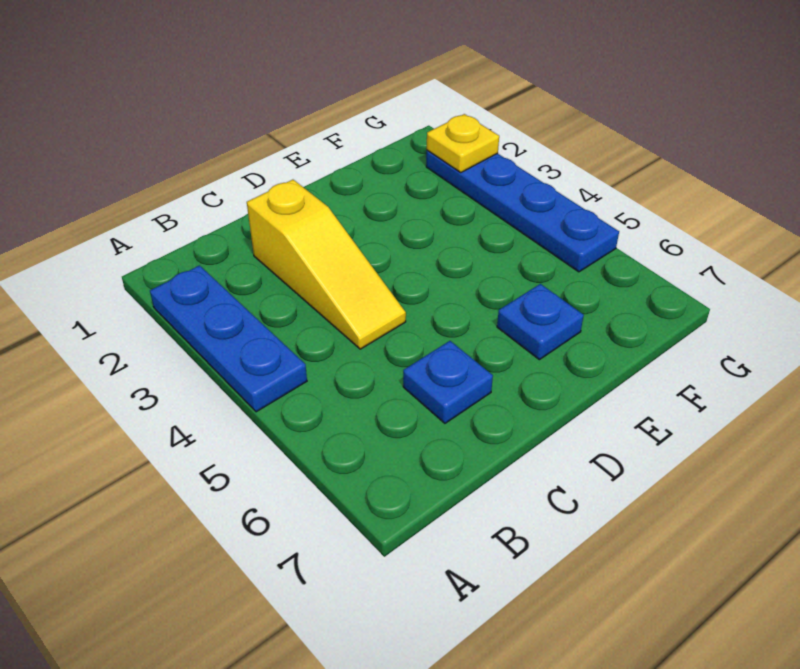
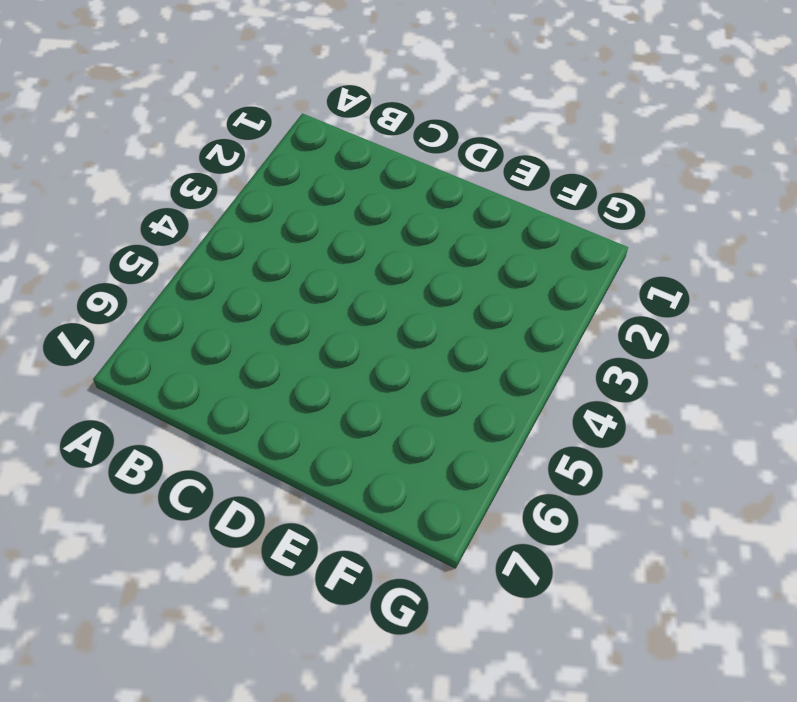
none -> blue 1x3 plate [150,265,307,412]
none -> yellow 1x3 slope [247,180,406,349]

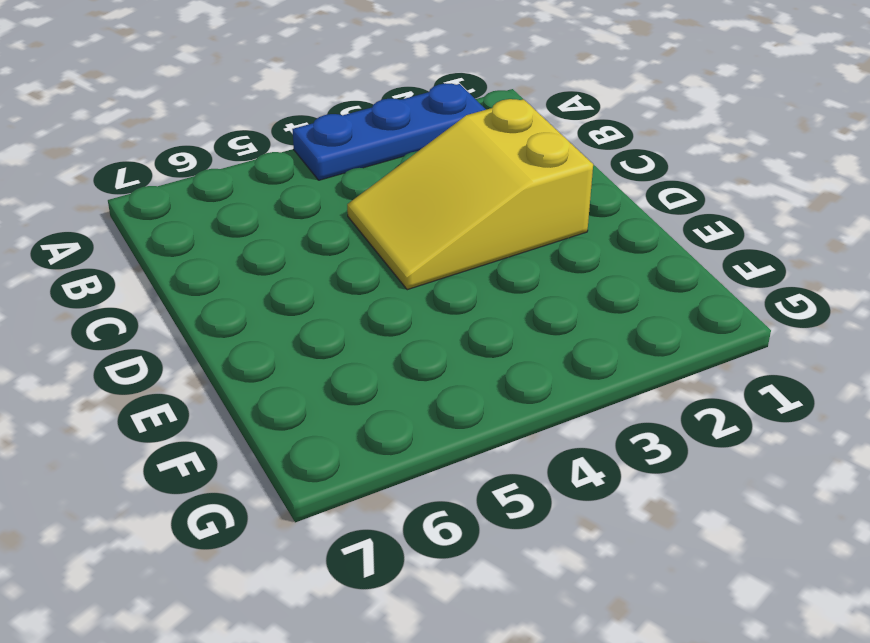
yellow 2x3 slope [347,99,593,290] -> yellow 1x3 slope [247,180,406,349]
none -> blue 1x1 plate [403,341,493,423]
none -> blue 1x1 plate [497,284,584,360]

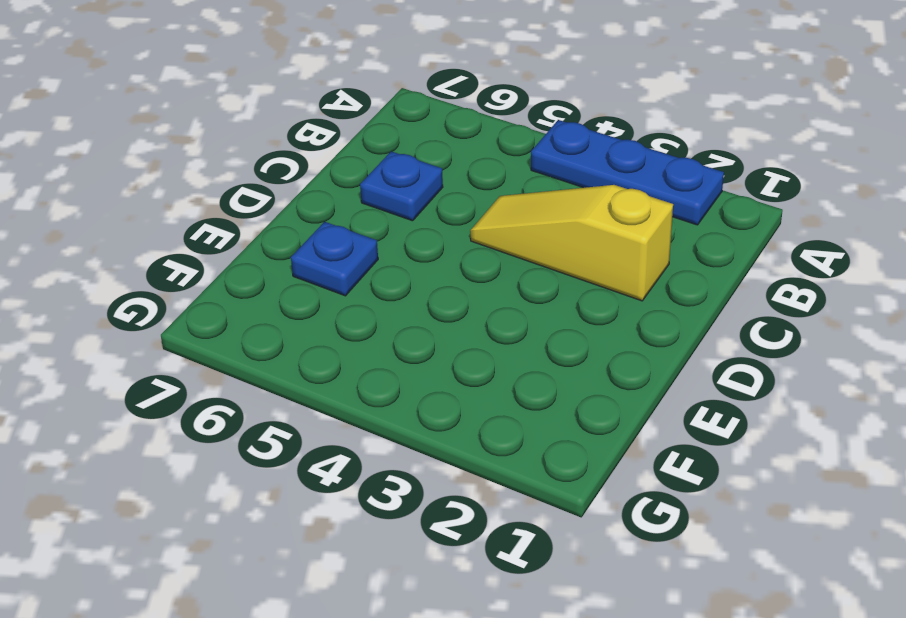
none -> blue 1x4 plate [426,150,619,272]
none -> yellow 1x1 plate [427,114,499,173]

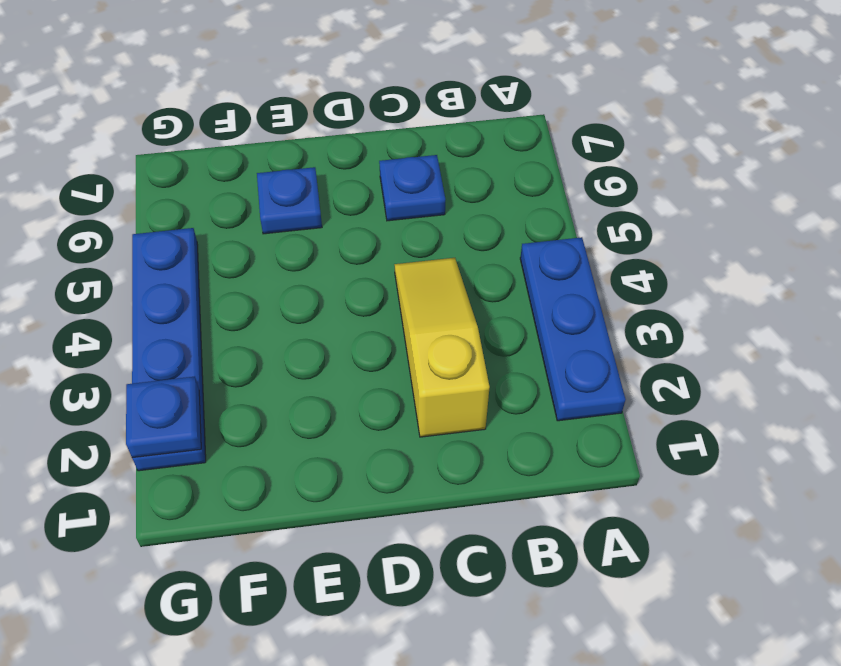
blue 1x1 plate [126,377,201,458] -> yellow 1x1 plate [427,114,499,173]

